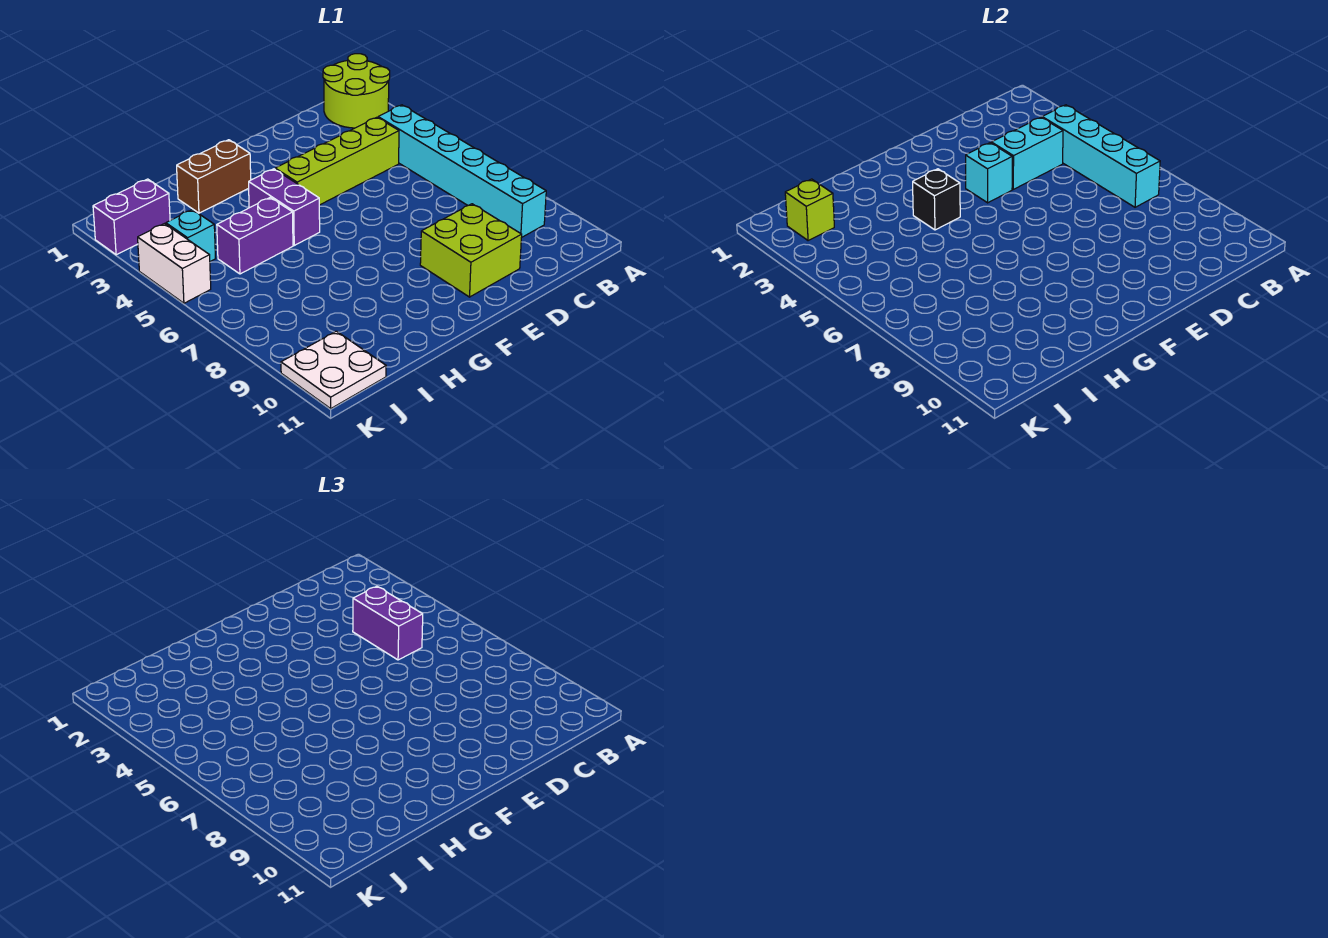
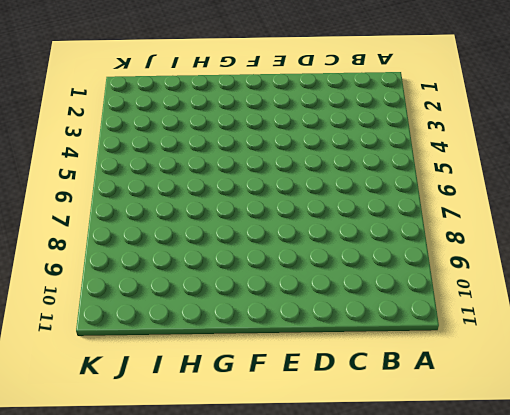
none -> lime 2x2 round brick [323,54,390,128]
none -> cyan 1x6 brick [378,105,546,237]
none -> lime 1x4 brick [275,117,399,205]

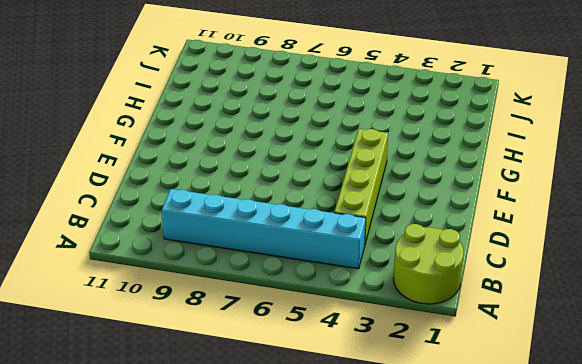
none -> lime 2x2 brick [420,204,522,297]
none -> brown 1x2 brick [177,140,251,213]
none -> purple 1x2 brick [249,169,320,245]

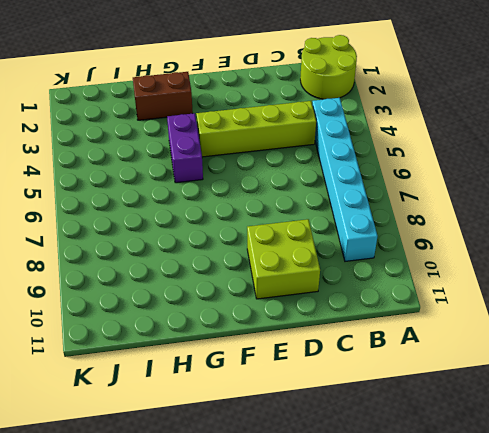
none -> purple 1x2 brick [217,197,293,274]
none -> purple 1x2 brick [93,179,170,255]
none -> cyan 1x1 brick [166,210,216,261]

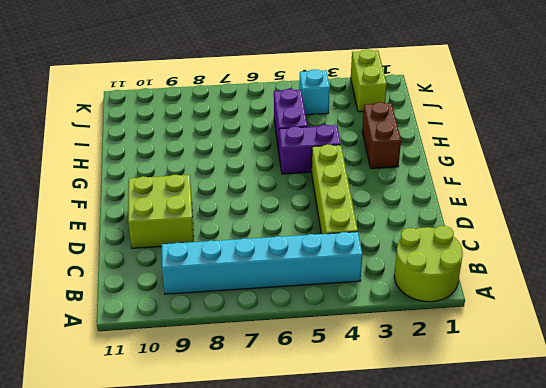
lime 1x2 brick [351,49,387,112] -> purple 1x2 brick [93,179,170,255]
none -> white 2x2 plate [281,331,386,409]
none -> white 1x2 brick [138,224,211,303]
none -> cyan 1x4 brick [1042,105,1160,207]

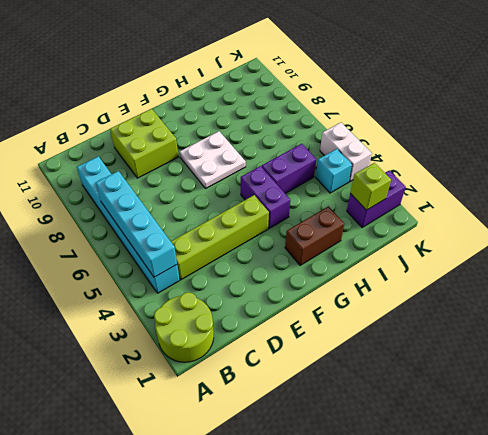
white 2x2 plate [180,131,246,189] -> white 2x2 plate moved to [281,331,386,409]
none -> cyan 1x2 brick [991,117,1063,189]
none -> cyan 1x1 brick [966,143,1012,203]
none -> black 1x1 brick [913,169,960,230]

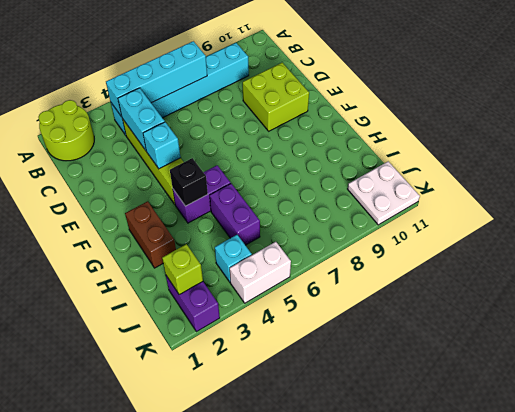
none -> purple 1x2 brick [353,586,423,660]

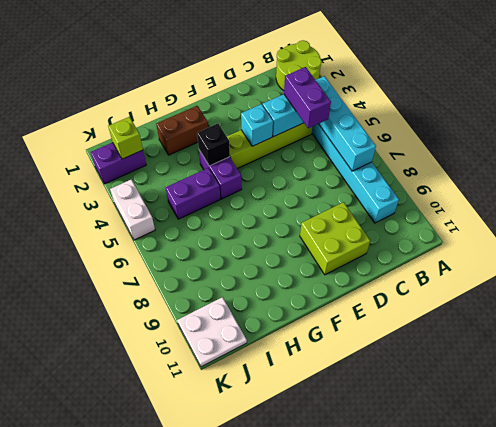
none -> cyan 1x1 brick [166,210,216,261]

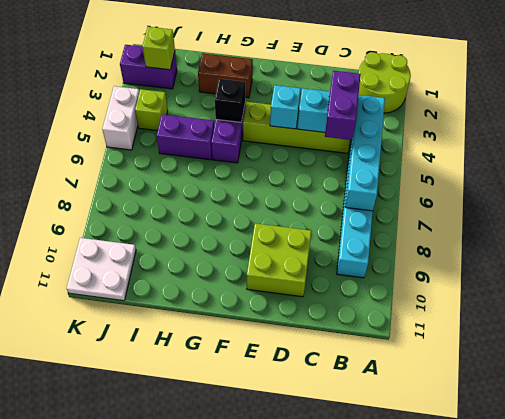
lime 1x1 brick [135,89,168,131] -> cyan 1x1 brick [166,210,216,261]

